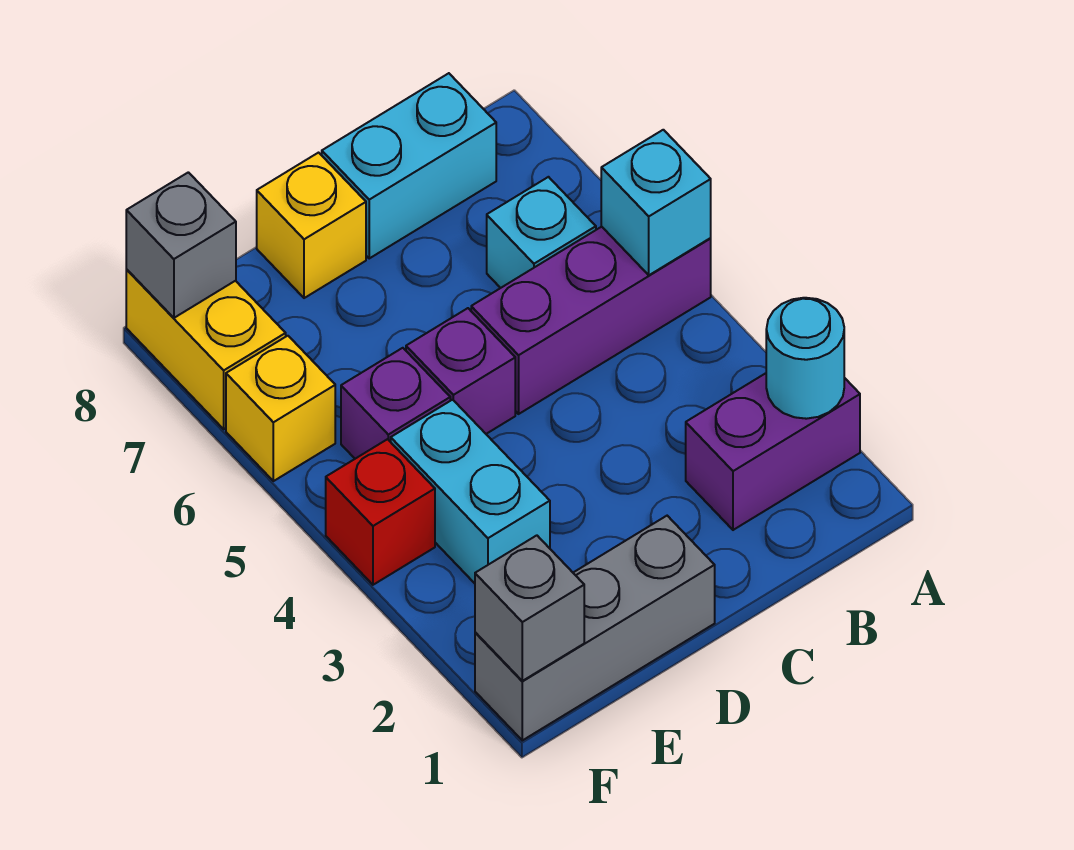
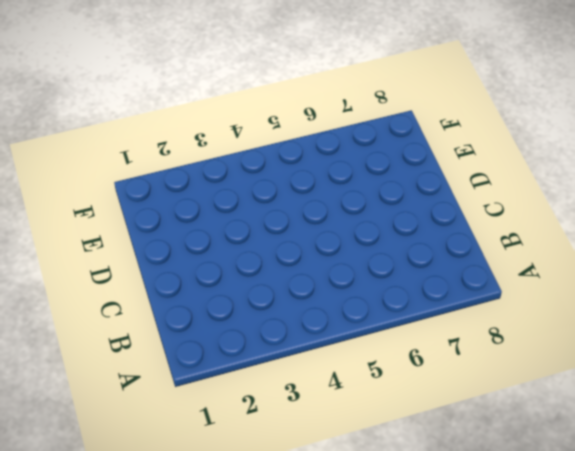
none -> purple 1x2 brick [686,373,860,530]
none -> purple 1x3 brick [471,227,711,414]
none -> cyan 1x1 brick [487,177,596,288]

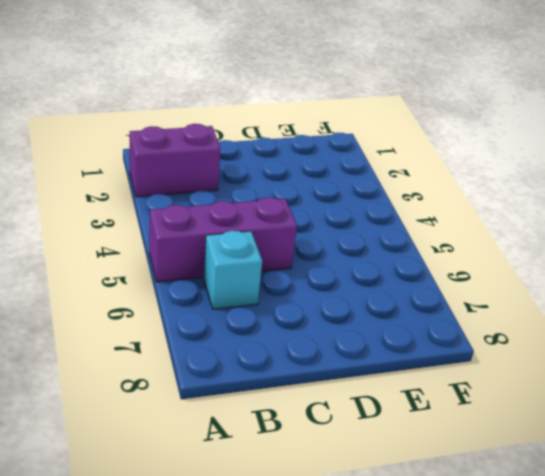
none -> cyan 1x2 brick [322,73,496,258]
none -> grey 1x3 brick [475,516,715,740]
none -> purple 1x1 brick [406,308,515,434]

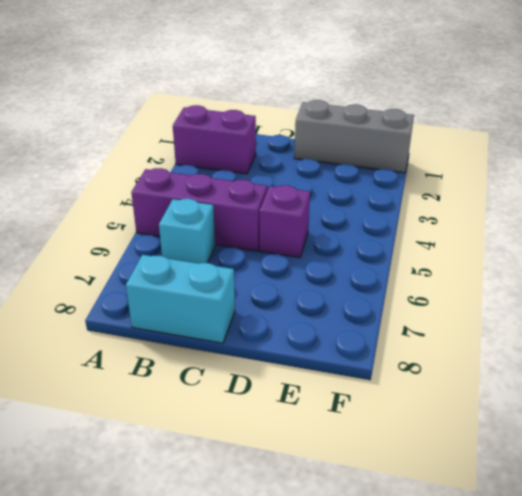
none -> yellow 1x1 brick [257,153,366,298]
none -> cyan 1x2 brick [391,400,550,583]
none -> purple 1x1 brick [341,348,450,459]

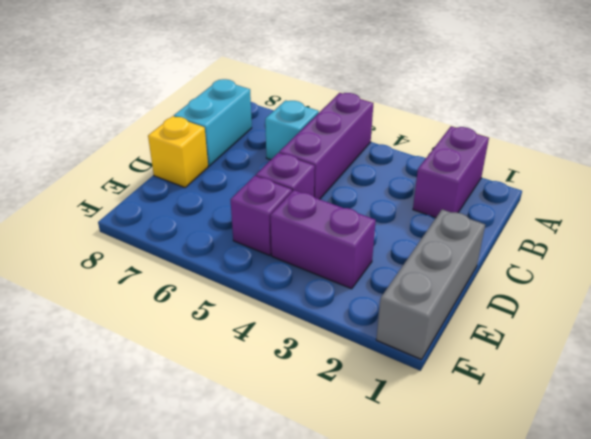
purple 1x2 brick [271,190,376,289] -> cyan 1x2 brick [391,400,550,583]
none -> red 1x1 brick [326,439,435,585]
none -> yellow 1x1 brick [226,336,335,481]
none -> yellow 1x2 brick [126,270,286,429]

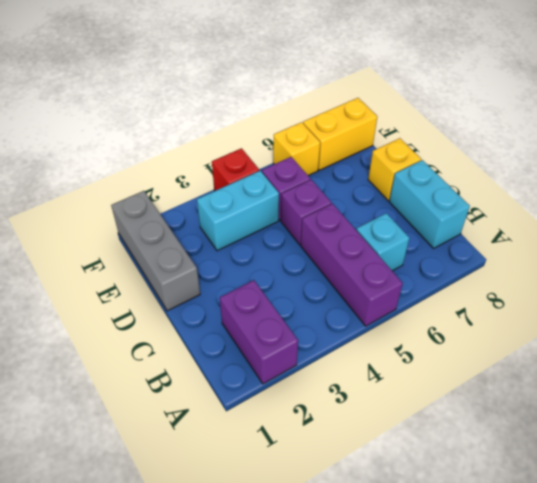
none -> cyan 1x1 round brick [766,298,844,419]
none -> cyan 1x1 brick [601,130,711,275]
none -> grey 1x1 brick [475,535,584,681]

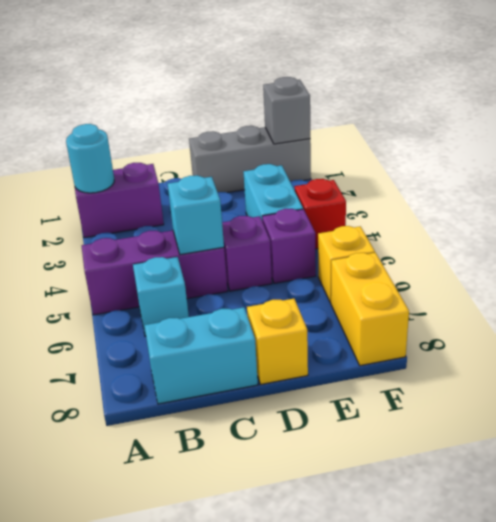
cyan 1x1 brick [168,175,224,255] -> cyan 1x1 brick moved to [601,130,711,275]
none -> grey 1x1 brick [126,172,236,318]

